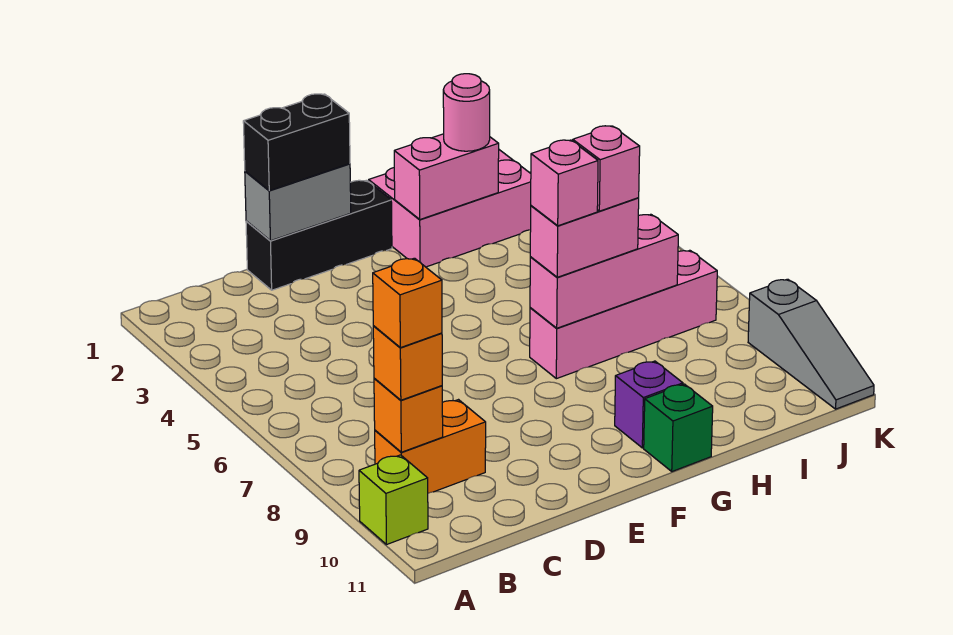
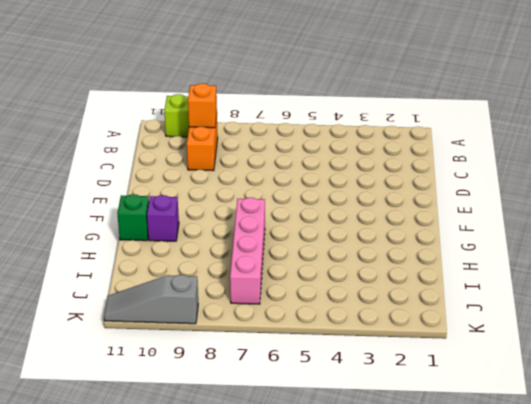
none -> black 1x3 brick [246,180,392,290]
none -> pink 2x3 brick [369,150,531,267]
none -> grey 1x2 brick [245,164,351,241]

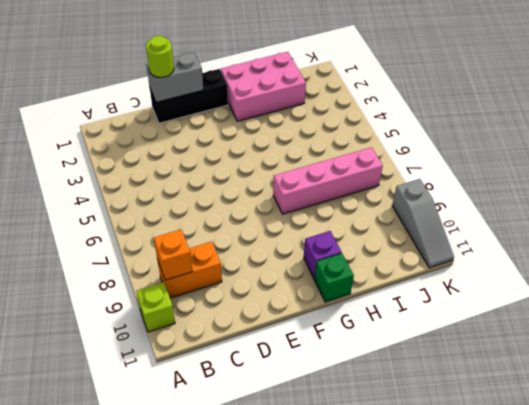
lime 1x1 round brick [146,36,174,77] -> black 1x2 brick [243,94,350,191]
none -> pink 1x2 brick [394,134,499,219]
none -> pink 1x3 brick [530,214,678,328]
none -> orange 1x1 brick [373,326,442,400]

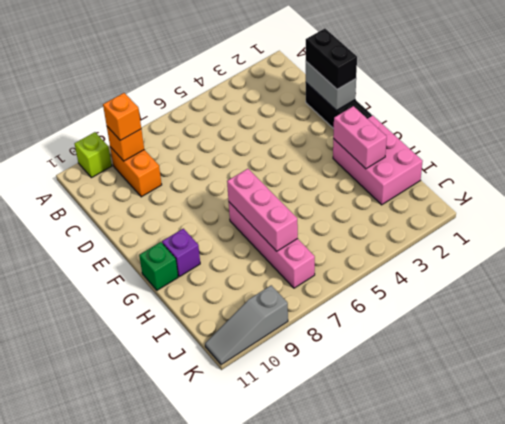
none -> pink 1x2 brick [530,198,639,277]
none -> pink 1x1 round brick [443,74,490,151]
none -> orange 1x1 brick [373,258,442,348]

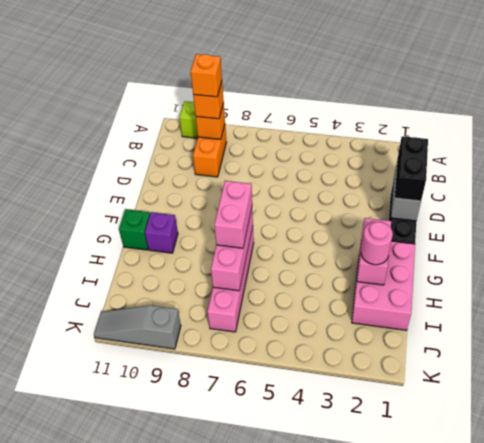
none -> pink 1x1 brick [531,140,598,226]
none -> pink 1x1 brick [573,126,640,211]

